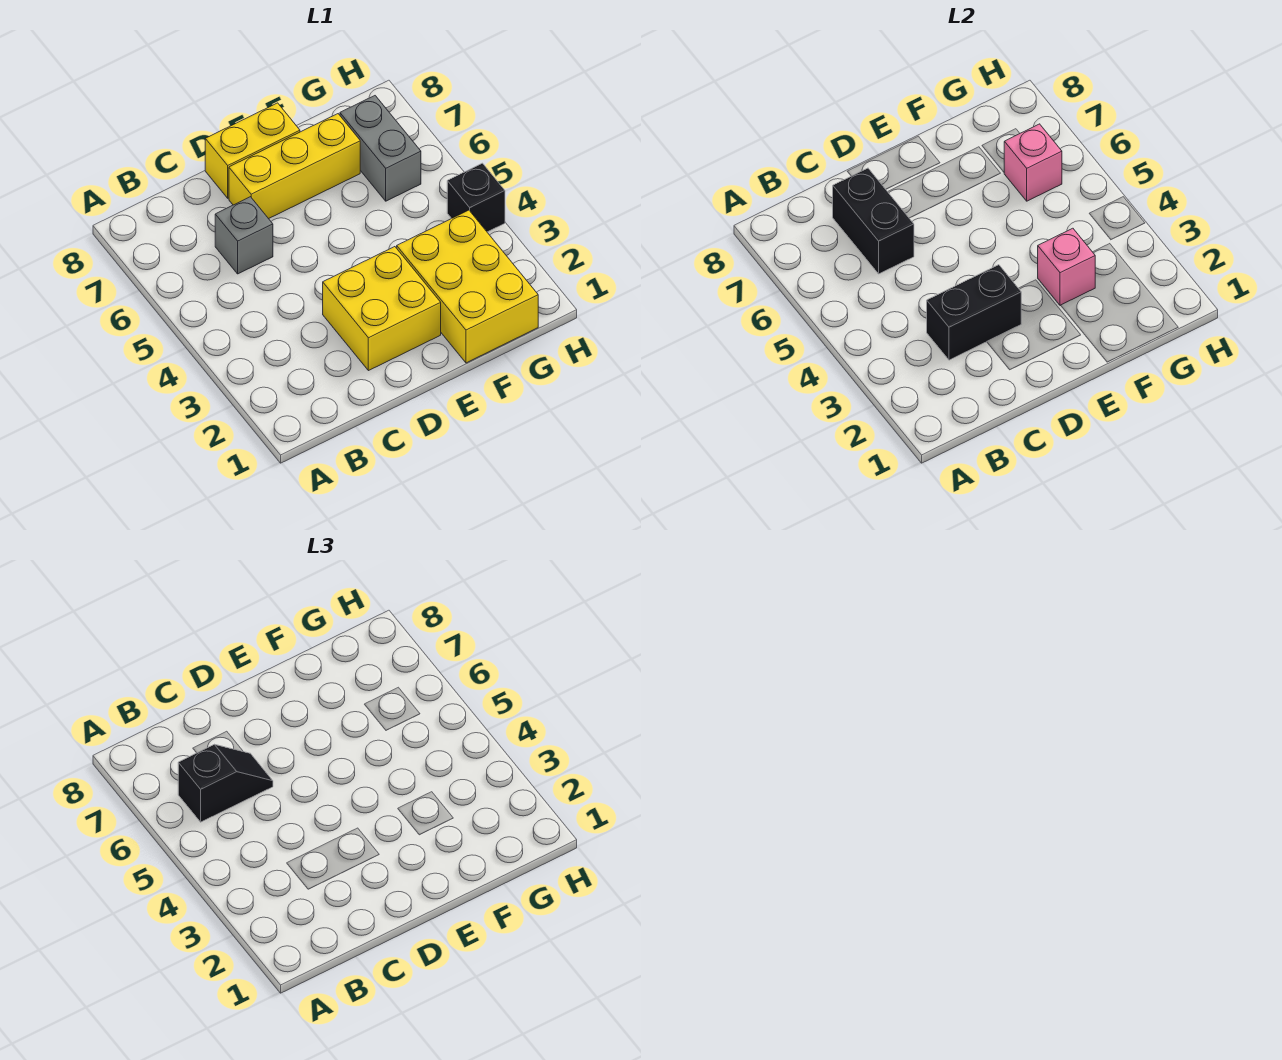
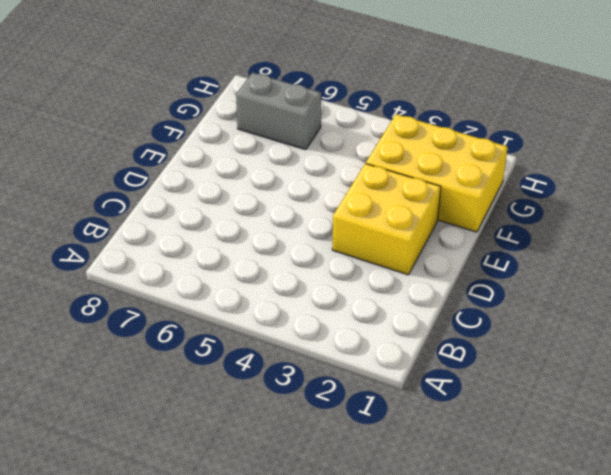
none -> grey 1x1 brick [215,197,273,274]
none -> yellow 1x3 brick [229,114,360,219]
none -> yellow 1x2 brick [205,103,300,198]

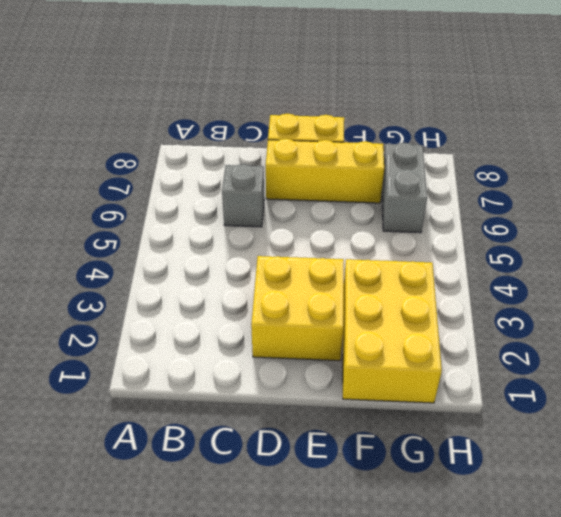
none -> black 1x1 brick [447,163,505,232]
none -> black 1x2 brick [927,265,1021,360]
none -> black 1x2 brick [833,168,914,274]

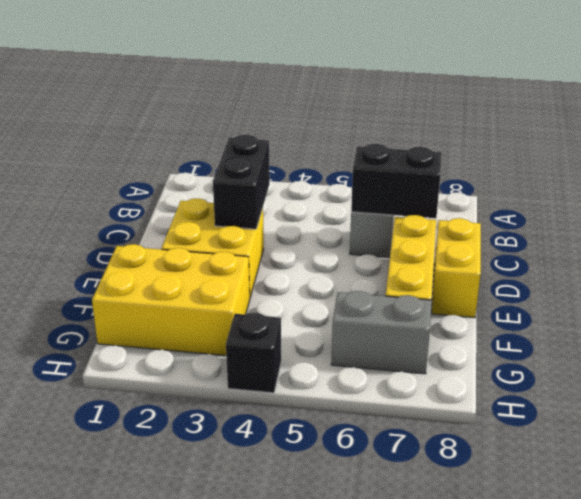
none -> pink 1x1 brick [1038,228,1095,306]
none -> pink 1x1 brick [1004,124,1062,201]
none -> black 1x2 slope [178,744,273,822]

